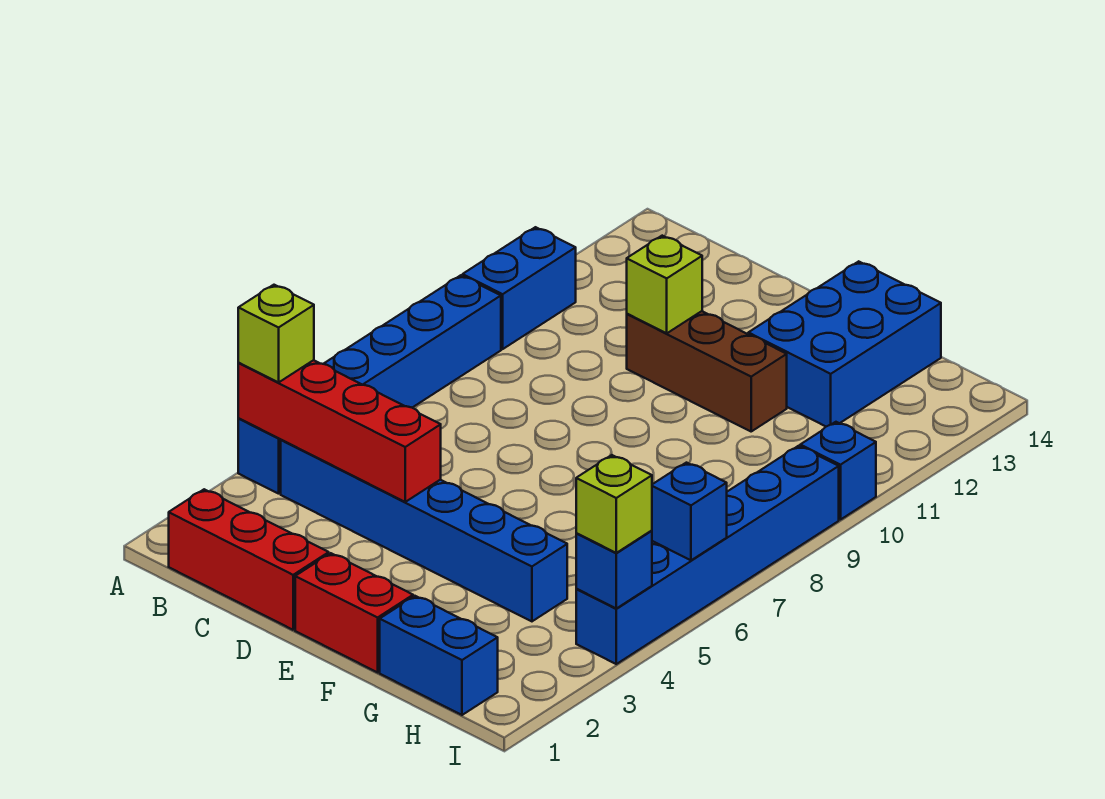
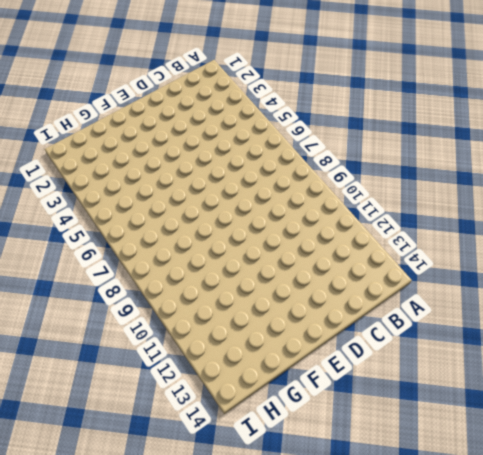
none -> blue 1x6 brick [238,275,501,494]
none -> blue 1x2 brick [463,227,576,349]
none -> red 1x3 brick [169,489,329,630]

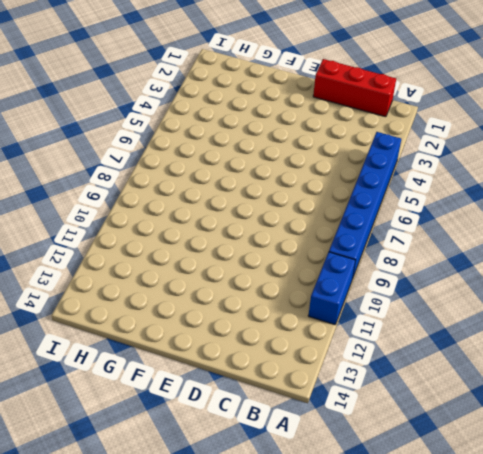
none -> blue 1x6 brick [281,440,567,621]
none -> brown 1x3 brick [627,311,787,431]
none -> red 1x2 brick [295,553,413,672]

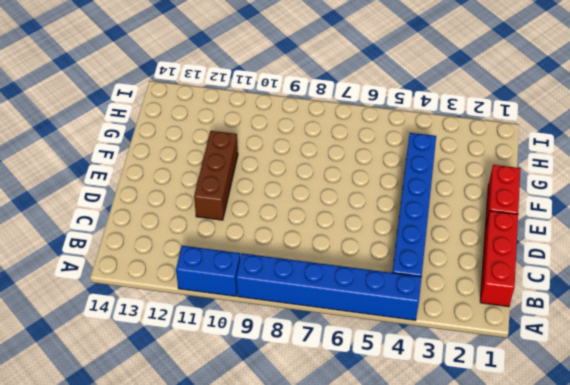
none -> blue 2x3 brick [748,261,941,427]
none -> blue 1x2 brick [380,596,498,715]
none -> blue 1x6 brick [576,446,839,664]

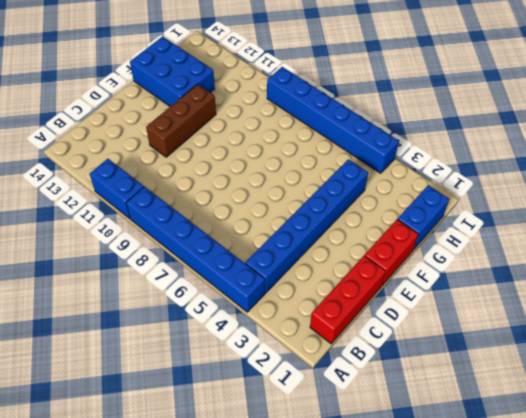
none -> blue 1x1 brick [800,422,876,520]
none -> red 1x4 brick [238,360,441,502]
none -> lime 1x1 brick [627,236,702,333]

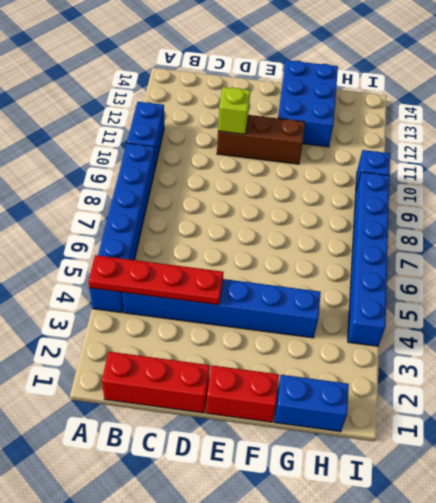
red 1x4 plate [88,255,224,305] -> red 1x4 brick [238,360,441,502]
none -> blue 1x1 brick [576,531,652,608]
none -> blue 1x1 brick [652,463,727,560]
none -> lime 1x1 brick [238,285,314,383]

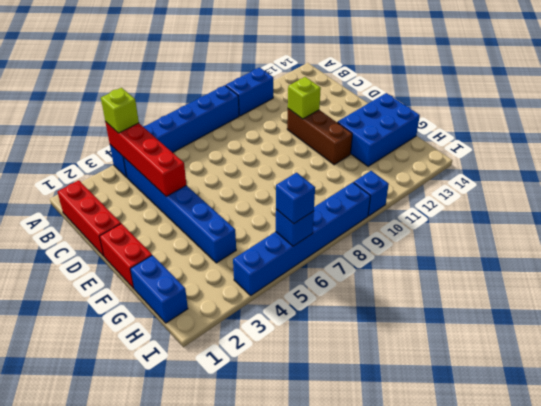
blue 1x1 brick [276,173,315,224] -> blue 1x1 brick moved to [576,531,652,608]
none -> lime 1x1 brick [576,455,652,553]

